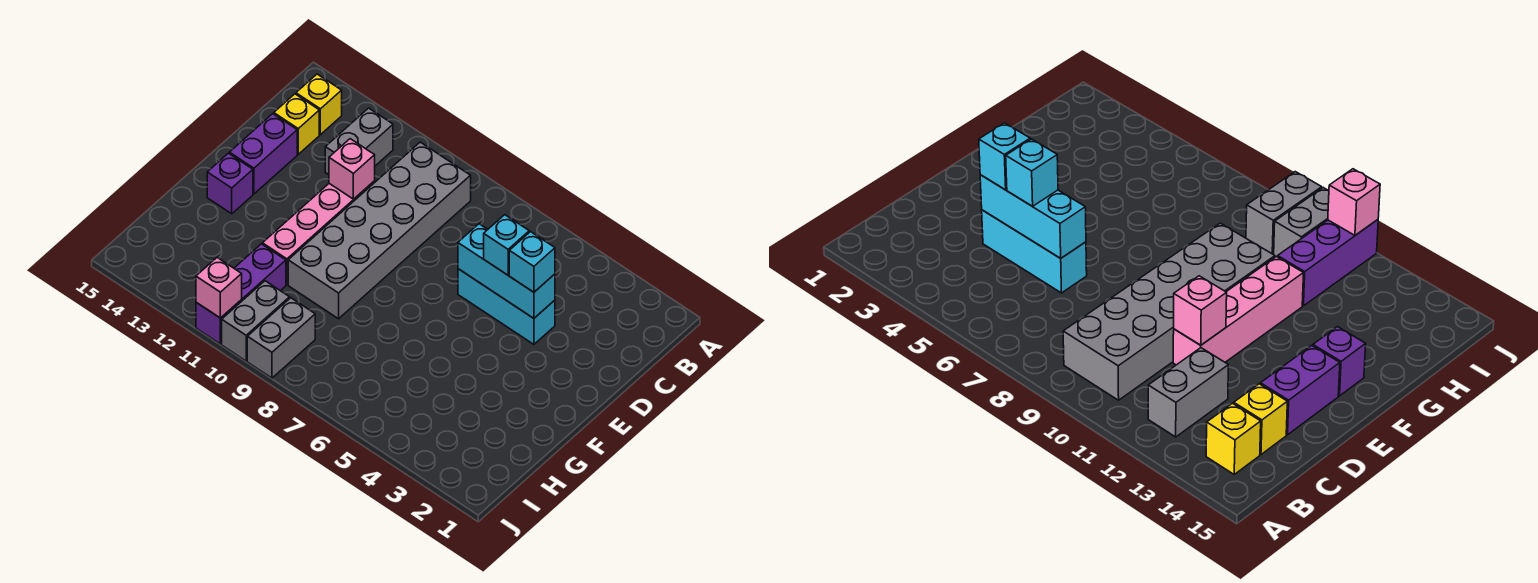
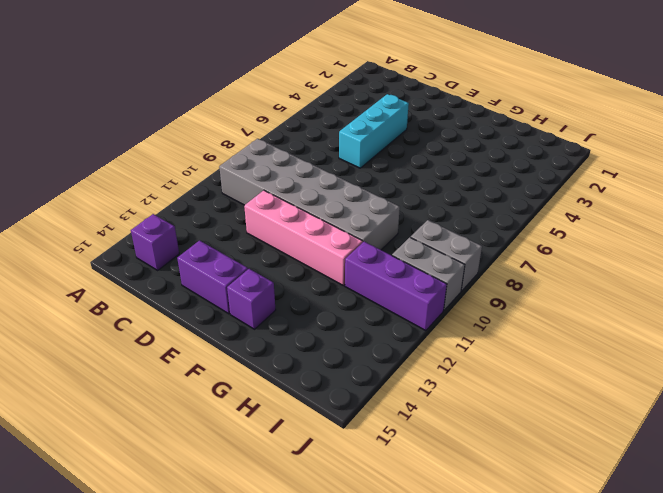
purple 1x1 brick [131,214,179,270] -> yellow 1x1 brick [296,74,342,135]
none -> grey 1x2 brick [325,108,393,175]
none -> yellow 1x1 brick [274,94,319,154]
none -> cyan 1x3 brick [458,224,555,318]

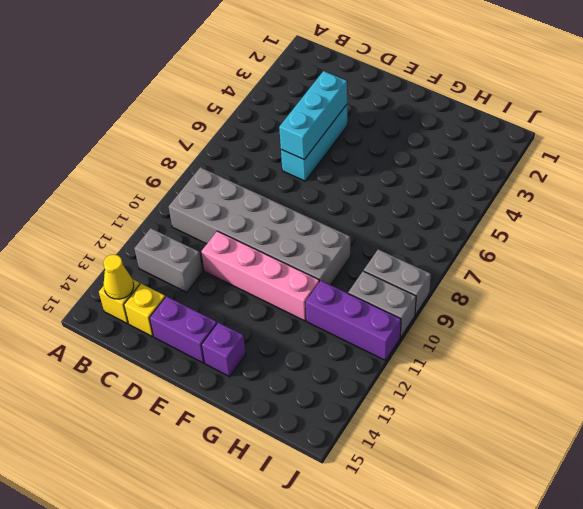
yellow 1x1 cone [103,254,134,299] -> none
none -> pink 1x1 brick [329,139,375,199]
none -> pink 1x1 brick [196,258,242,318]
none -> cyan 1x1 brick [509,232,555,292]

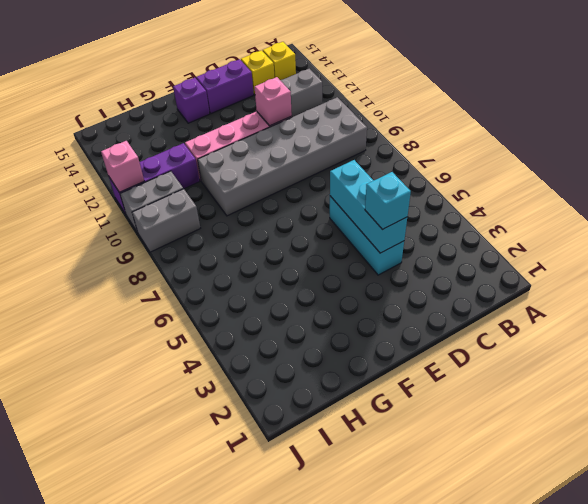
none -> cyan 1x1 brick [484,215,529,275]

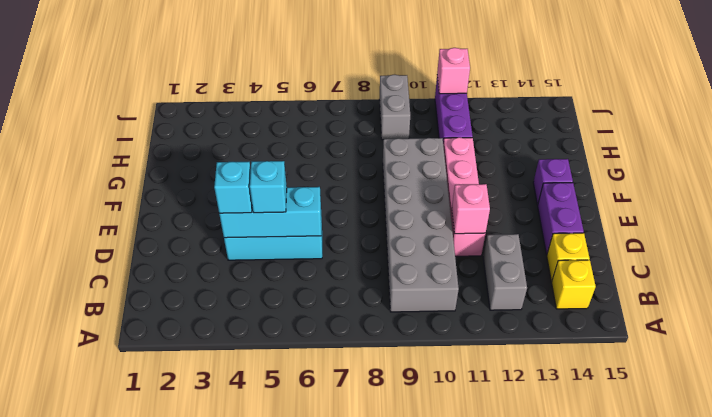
none -> grey 1x2 brick [222,281,290,361]

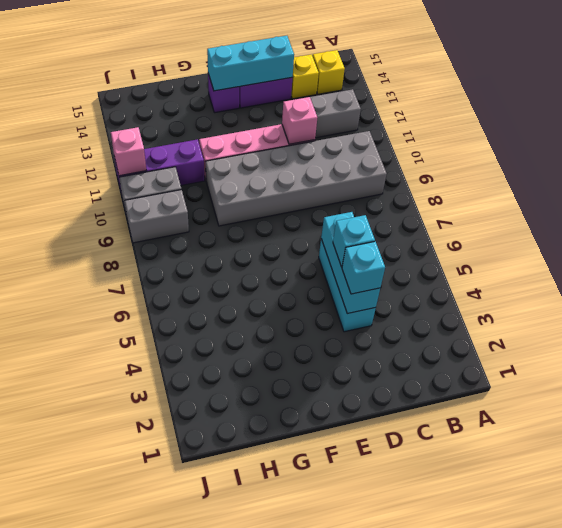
cyan 1x3 brick [207,36,294,91] -> none

